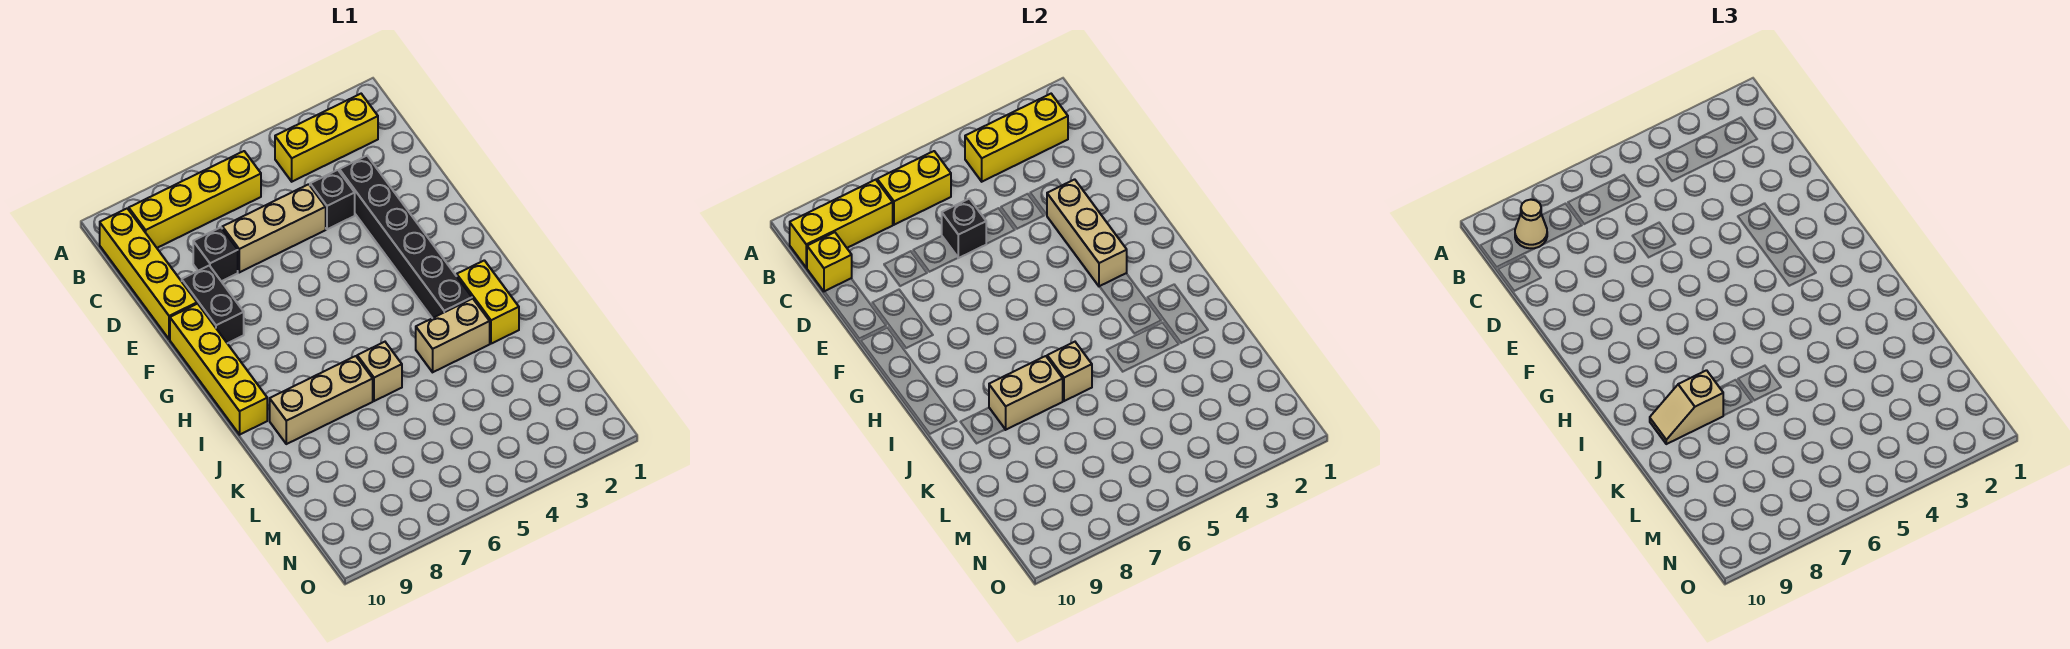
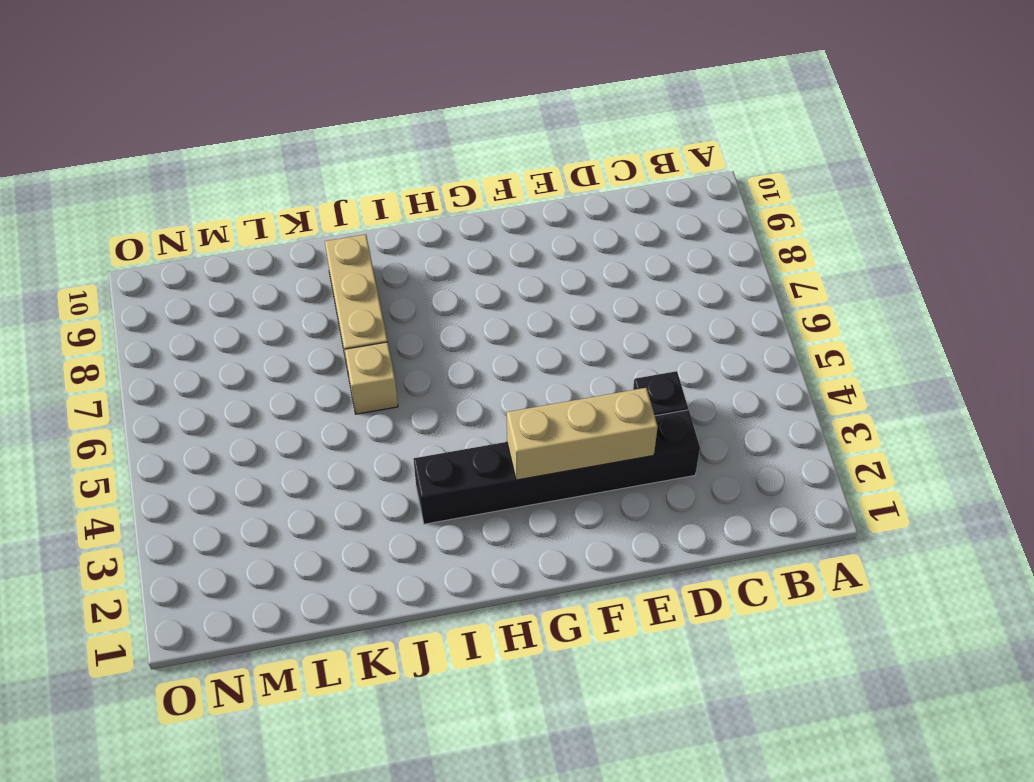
none -> yellow 1x3 brick [275,94,378,182]
none -> yellow 1x4 brick [129,151,261,248]
none -> yellow 1x4 brick [100,209,197,339]

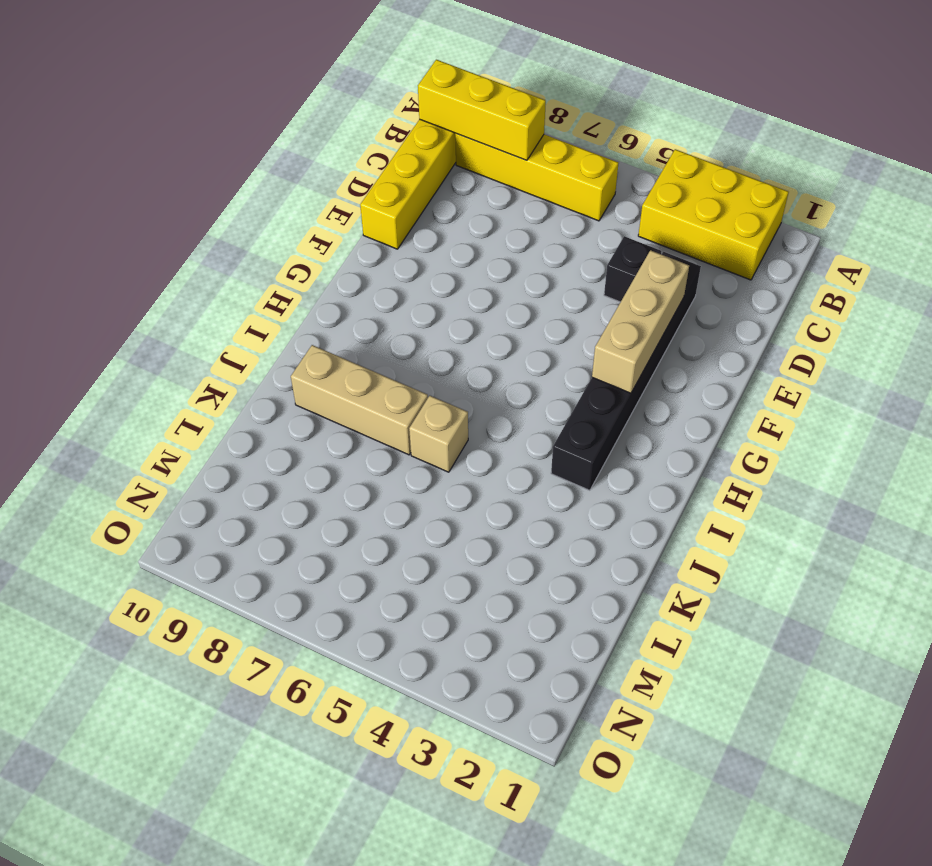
yellow 2x3 brick [638,149,789,280] -> yellow 1x3 brick [275,94,378,182]
none -> tan 1x3 brick [222,184,326,272]
none -> black 1x1 brick [193,227,238,281]
none -> black 1x2 brick [182,266,244,343]

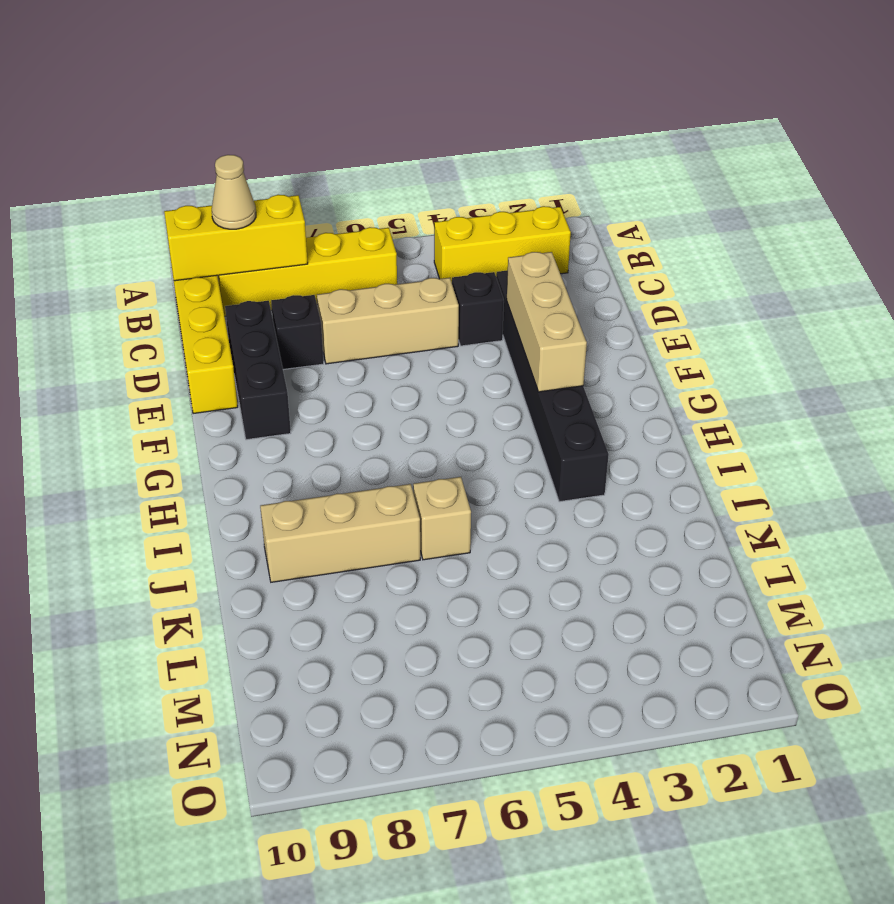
black 1x3 brick [225,301,291,440] -> black 1x2 brick [182,266,244,343]
none -> yellow 1x4 brick [170,304,267,435]
none -> yellow 1x2 brick [457,260,519,344]
none -> tan 1x2 brick [416,299,490,372]

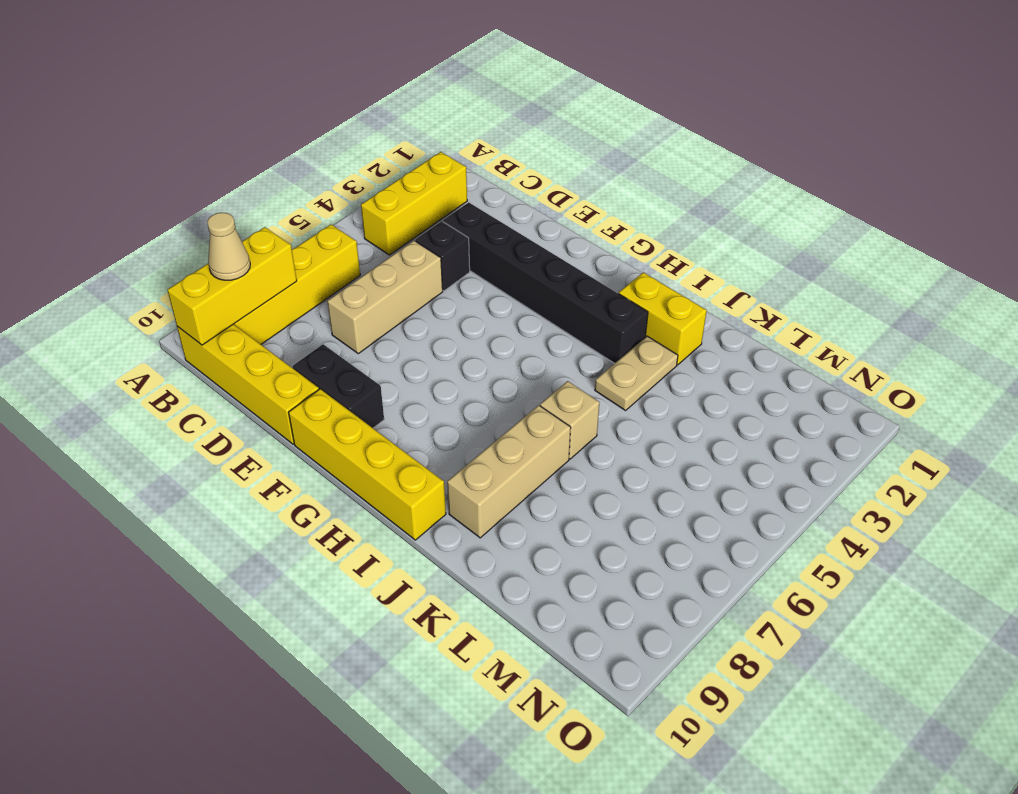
tan 1x2 plate [595,336,678,410] -> tan 1x2 brick [416,299,490,372]
none -> black 1x1 brick [193,227,238,281]
none -> yellow 1x3 brick [965,94,1068,182]
none -> yellow 1x2 brick [877,151,951,225]

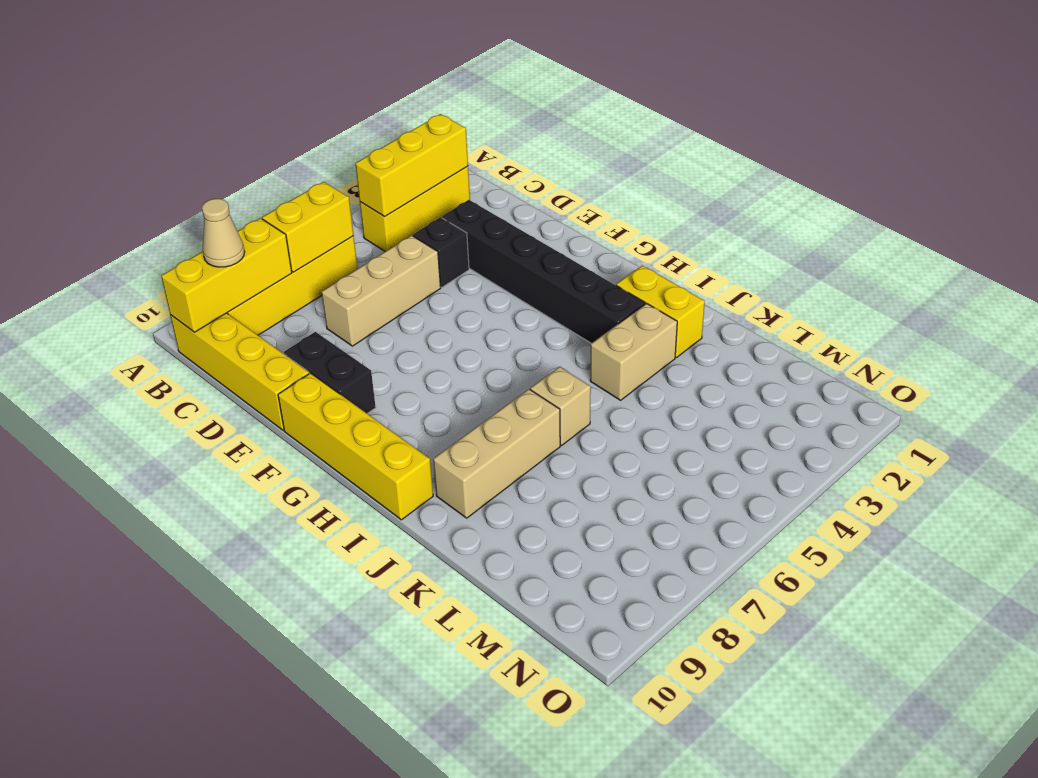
none -> black 1x1 brick [193,227,238,281]
none -> yellow 1x1 brick [807,232,852,292]
none -> black 1x1 brick [942,199,986,258]

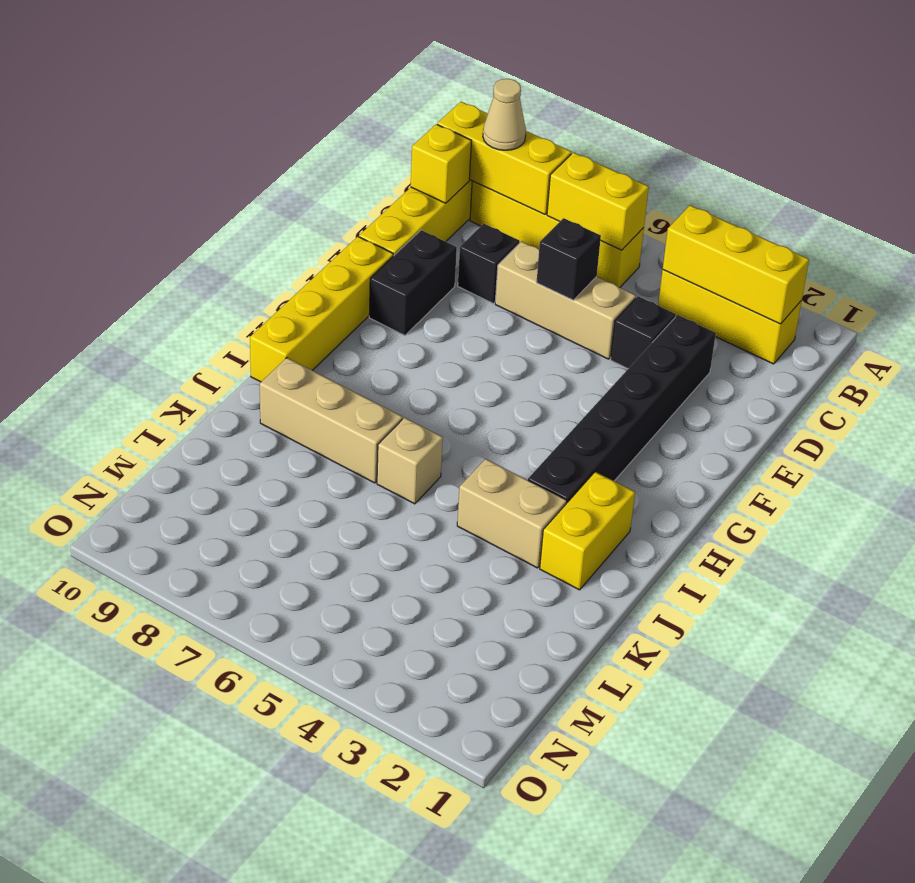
none -> tan 1x3 brick [1047,179,1127,286]
none -> tan 1x1 brick [1047,342,1092,401]
none -> tan 1x2 brick [989,356,1063,430]

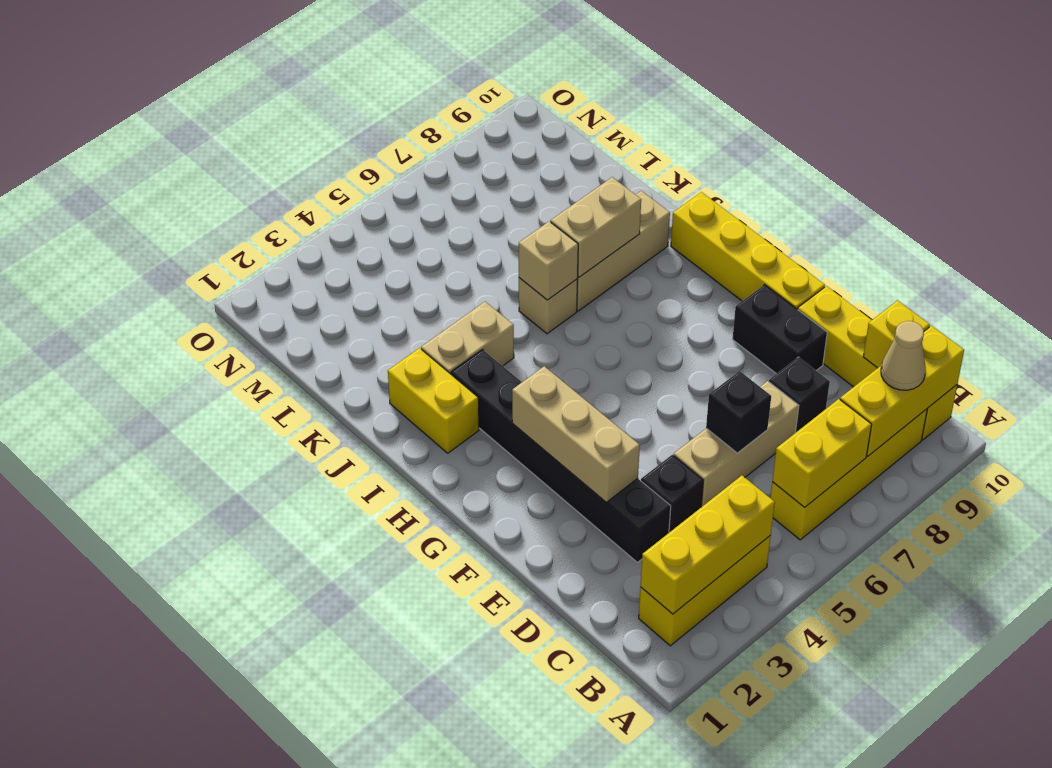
none -> tan 1x2 slope [1650,370,1723,444]

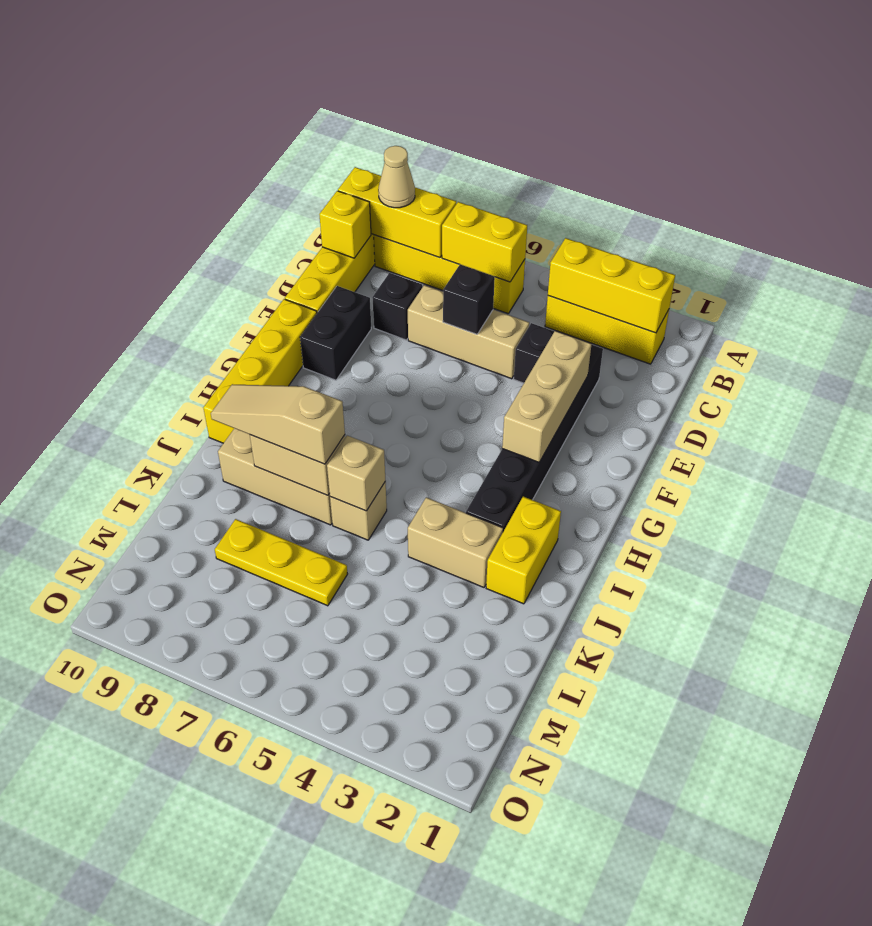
tan 1x3 slope [211,384,345,464] -> tan 1x2 slope [1650,370,1723,444]
yellow 1x3 plate [215,519,347,606] -> none

